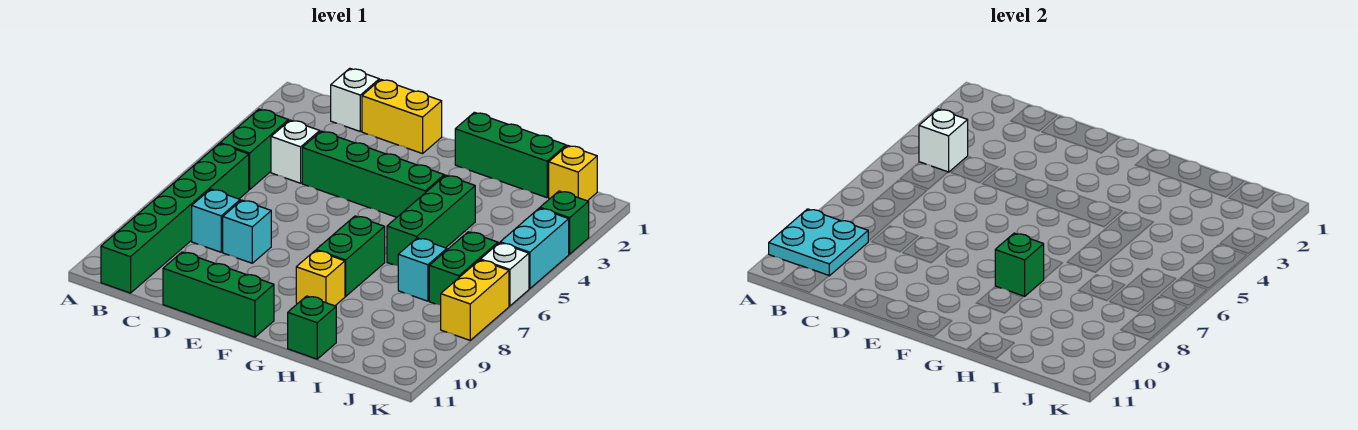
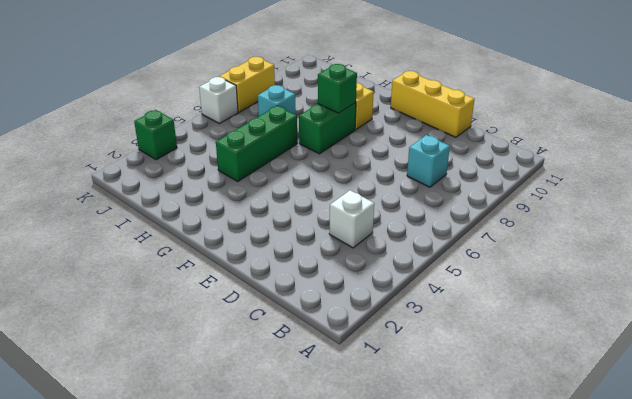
yellow 1x3 brick [391,71,474,137] -> green 1x3 brick [163,252,274,337]
none -> green 1x2 brick [220,109,289,189]
none -> green 1x6 brick [101,144,249,293]
none -> white 1x1 brick [331,68,379,131]

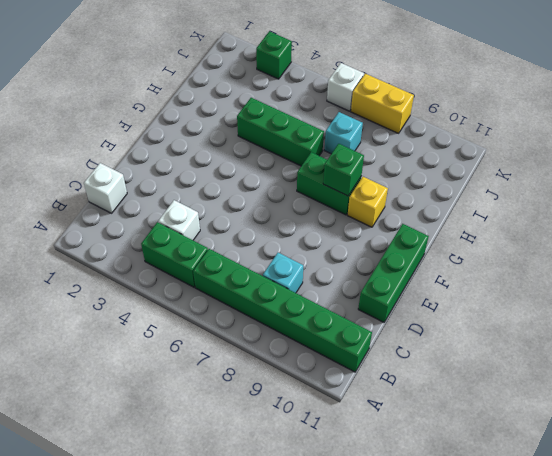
none -> yellow 1x2 brick [362,80,442,154]
none -> green 1x4 brick [302,131,444,217]
none -> cyan 1x1 brick [223,200,271,263]

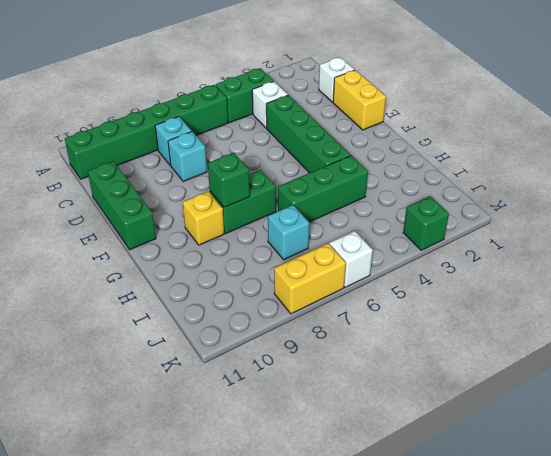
none -> green 1x3 brick [455,112,566,198]
none -> green 1x1 brick [288,296,336,359]
none -> yellow 1x1 brick [549,145,597,201]

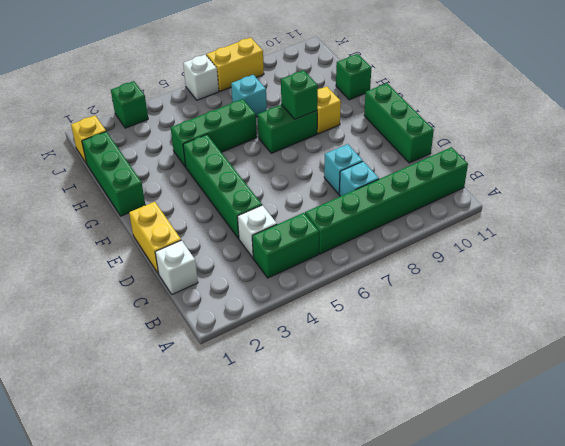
none -> green 1x2 brick [429,232,498,305]
none -> cyan 1x2 brick [500,208,569,289]
none -> cyan 2x2 plate [769,209,868,276]

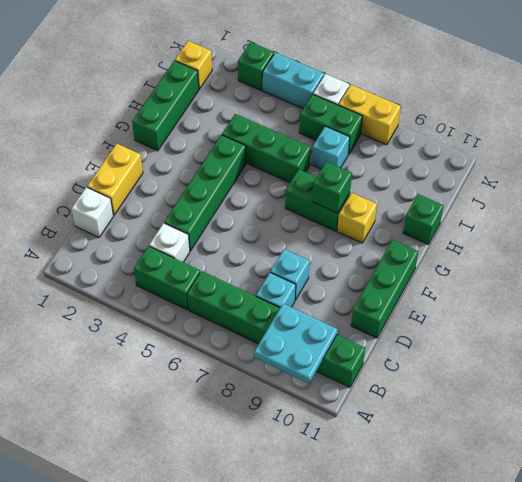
none -> white 1x1 brick [919,109,968,172]

